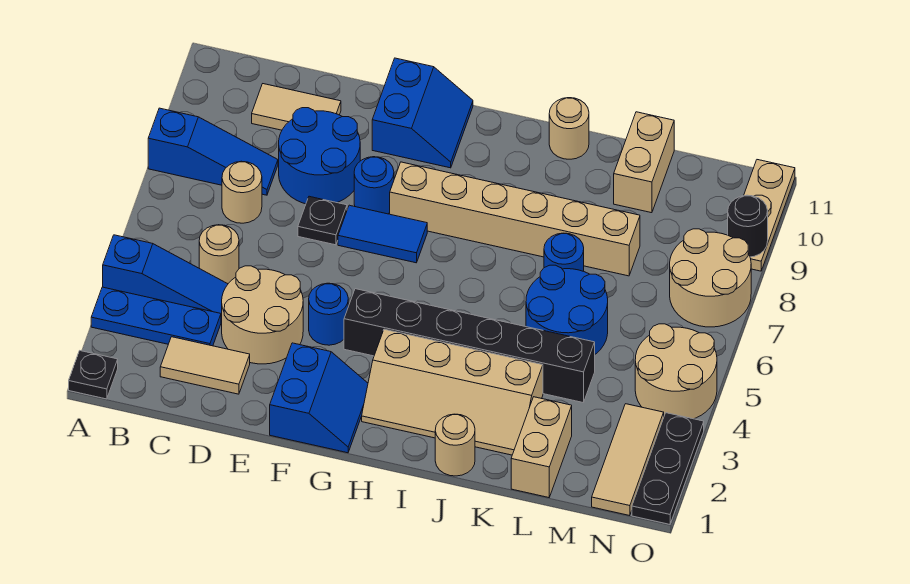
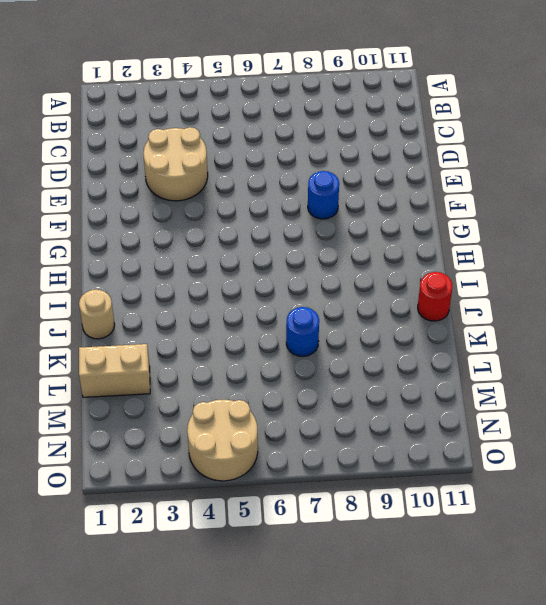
red 1x1 round brick [418,272,452,321] -> tan 1x1 round brick [549,98,589,159]
none -> black 1x1 plate [69,351,118,399]
none -> blue 1x3 plate [91,287,221,346]
none -> blue 1x3 slope [103,235,228,322]
none -> blue 1x3 slope [148,108,278,195]

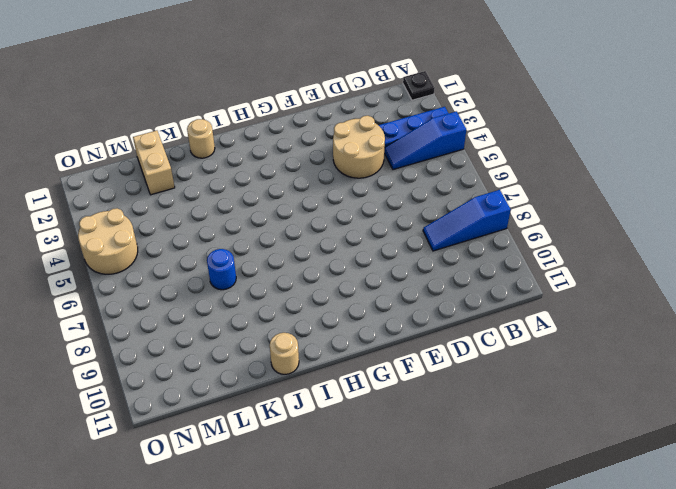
none -> tan 1x2 tile [160,337,250,394]
none -> tan 1x1 round brick [199,225,239,284]
none -> tan 1x1 round brick [222,161,262,223]
none -> tan 1x2 tile [252,84,341,130]

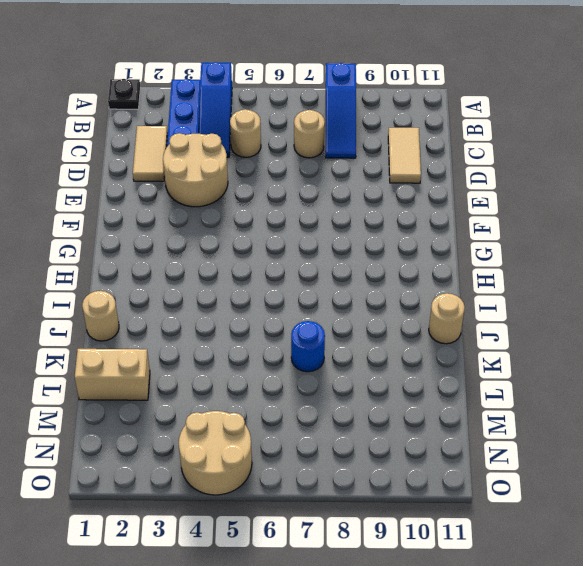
none -> blue 2x2 round brick [279,108,360,204]
none -> black 1x1 plate [298,196,347,245]
none -> blue 2x2 slope [270,343,368,453]
none -> blue 1x1 round brick [309,283,348,345]

